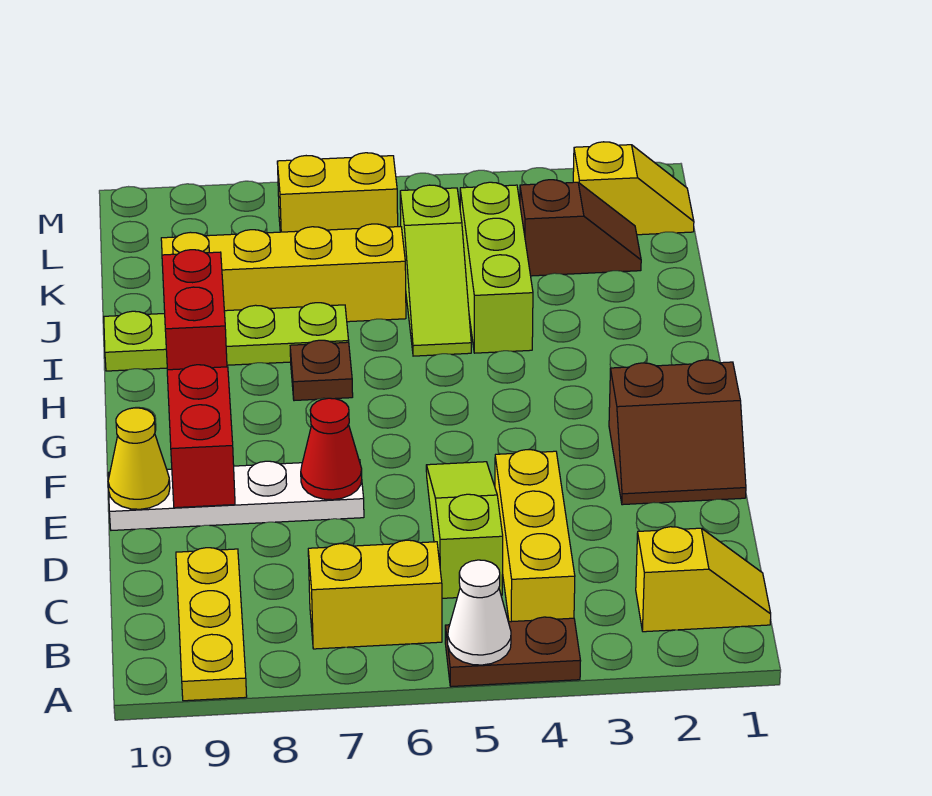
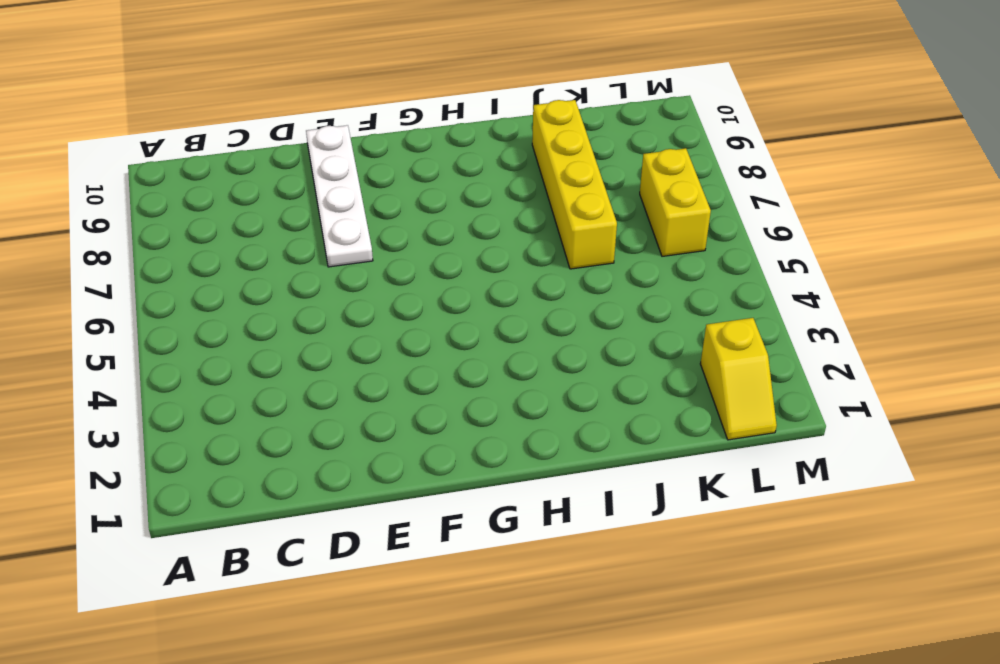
none -> brown 1x2 plate [445,617,581,687]
none -> yellow 1x3 plate [176,548,247,701]
none -> yellow 1x2 slope [636,527,771,632]

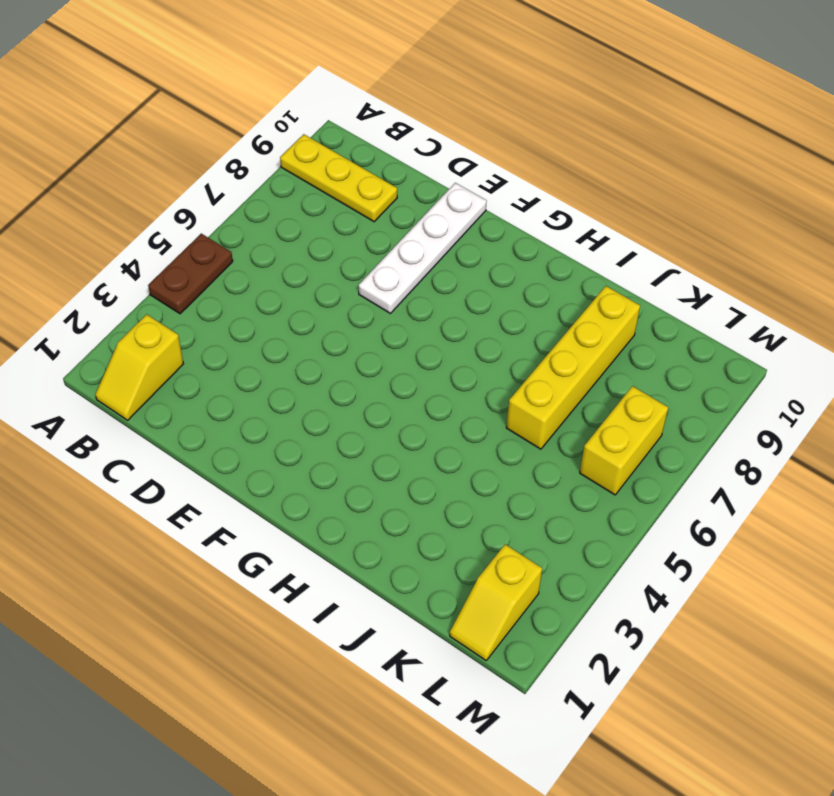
none -> yellow 1x3 brick [495,450,575,622]
none -> yellow 1x2 brick [308,540,442,649]
none -> lime 1x3 slope [426,462,503,598]

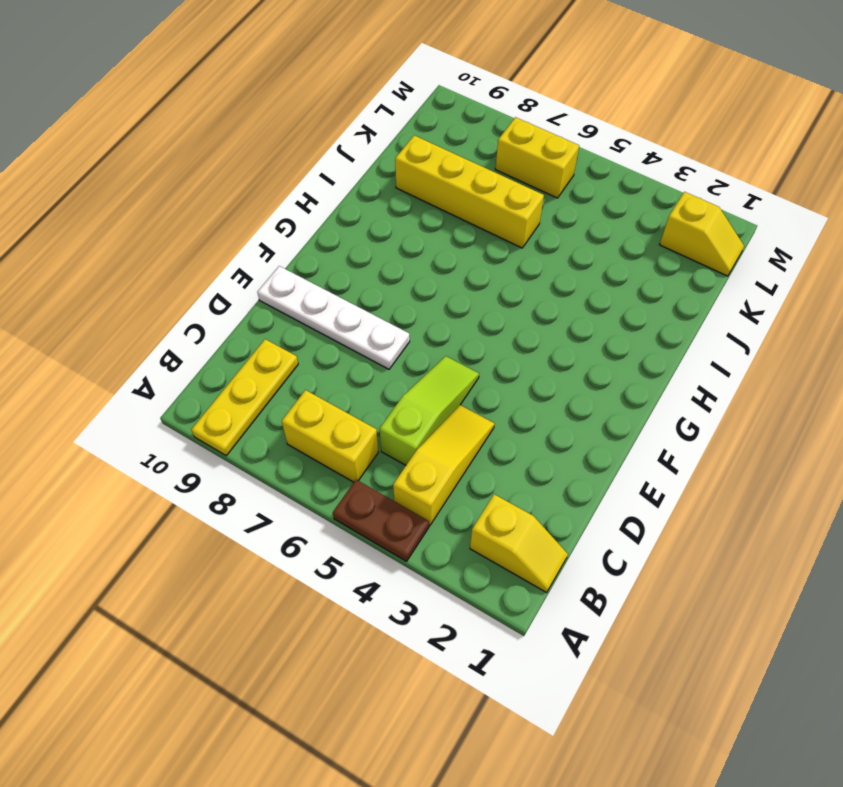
yellow 1x3 slope [393,405,494,526] -> yellow 1x3 brick [495,450,575,622]
none -> brown 2x2 slope [609,360,746,505]
none -> brown 1x1 plate [290,340,353,401]
none -> lime 1x3 brick [460,182,533,353]

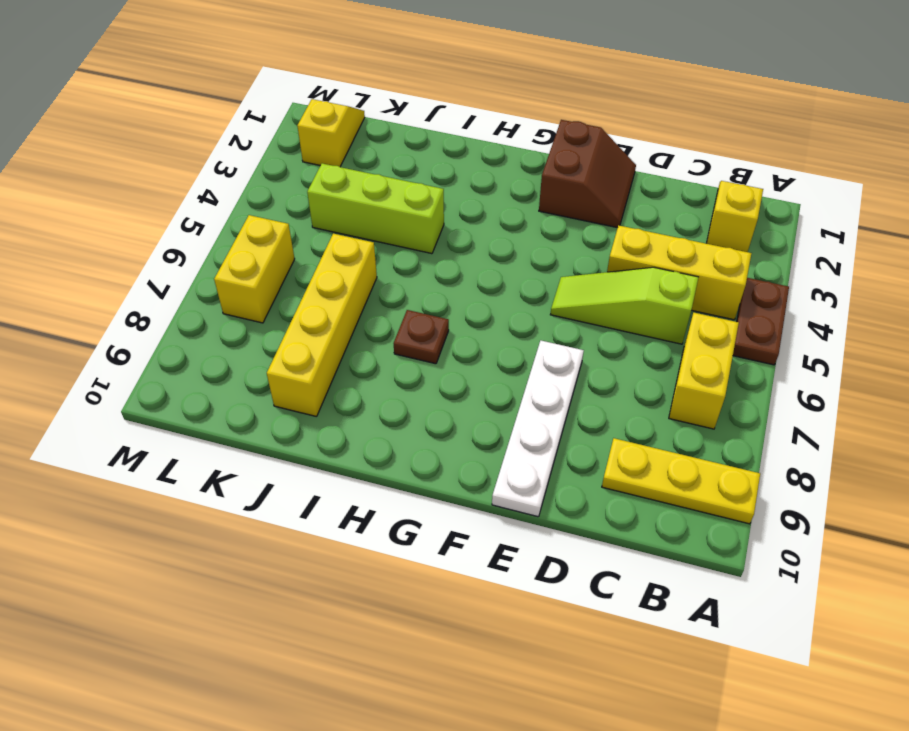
none -> lime 1x3 slope [400,185,471,356]
none -> lime 1x4 plate [104,303,349,371]
none -> brown 1x2 slope [520,180,641,276]

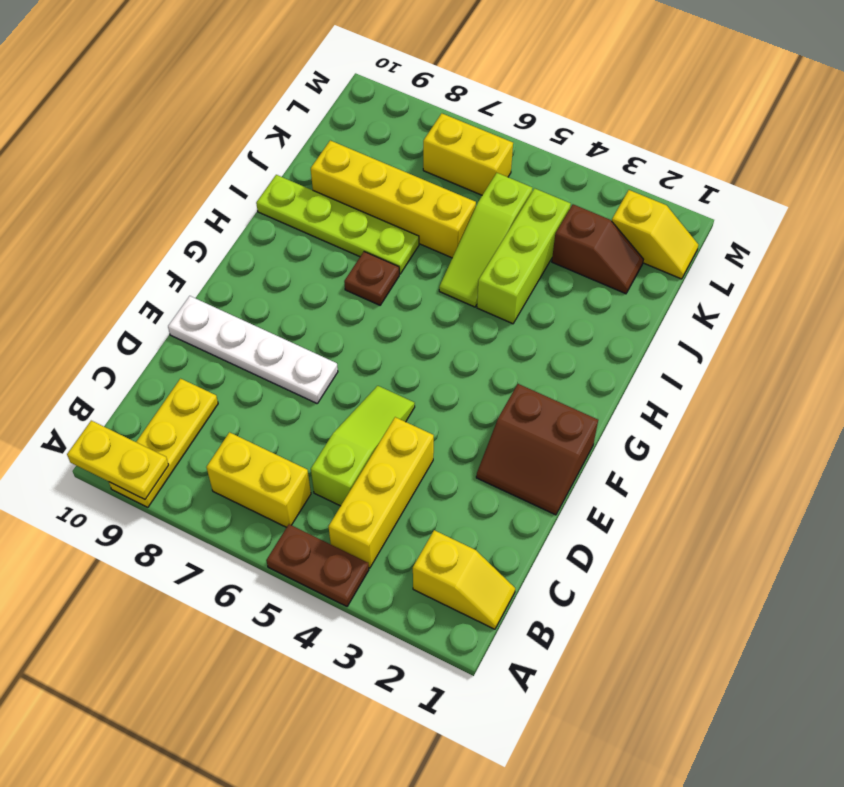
yellow 1x2 plate [67,421,169,499] -> none
none -> white 1x1 cone [448,560,511,665]
none -> red 1x1 cone [301,398,362,500]
none -> red 1x2 brick [167,365,235,508]

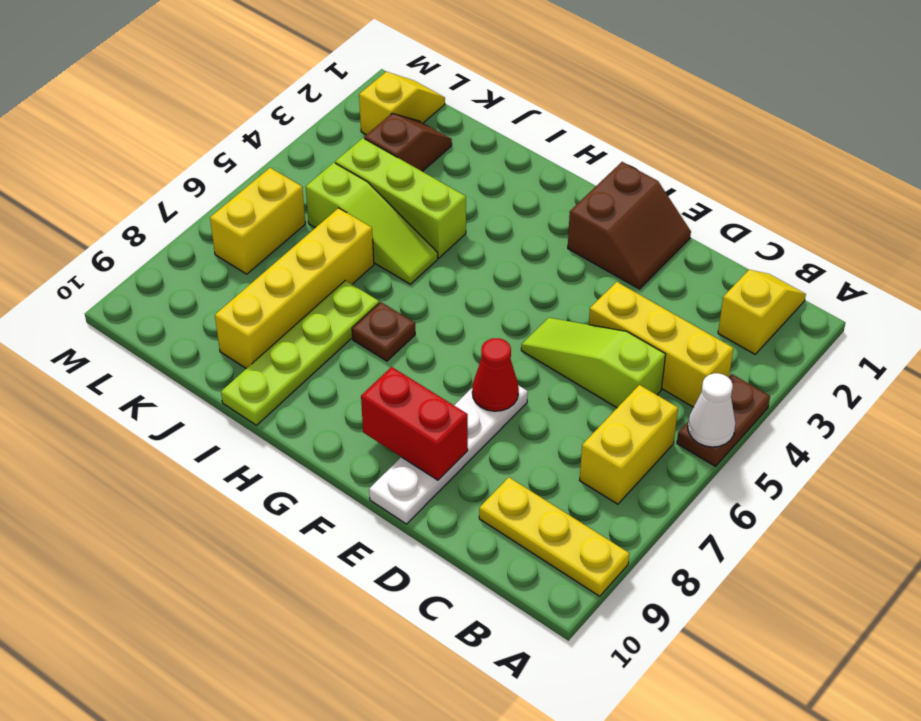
none -> yellow 1x1 cone [108,408,170,509]
none -> red 1x2 brick [162,250,227,370]

